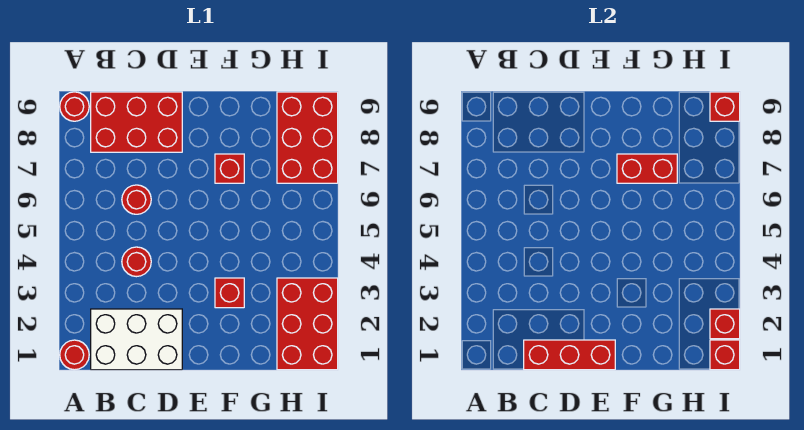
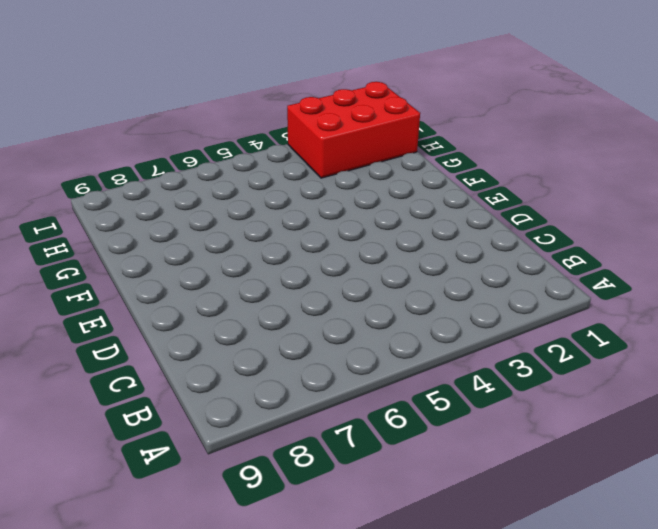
none -> red 1x1 round brick [60,340,89,370]
none -> red 1x1 round brick [60,92,89,121]
none -> white 2x3 brick [91,309,182,370]

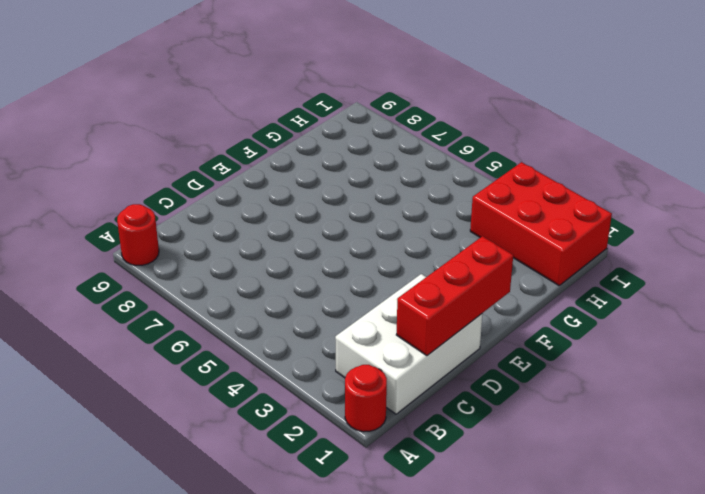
none -> red 2x3 brick [91,92,182,152]
none -> red 1x1 round brick [122,247,151,277]
none -> red 1x1 round brick [122,185,151,214]

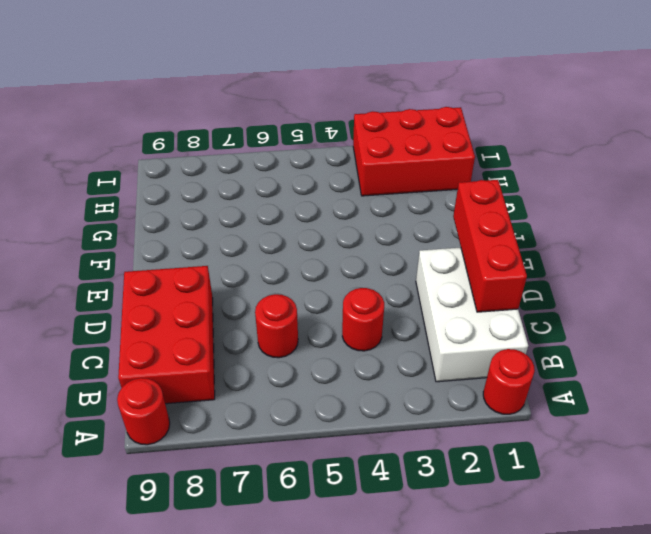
none -> red 1x1 brick [215,278,244,308]
none -> red 1x1 brick [215,154,244,183]
none -> red 2x3 brick [277,92,338,183]

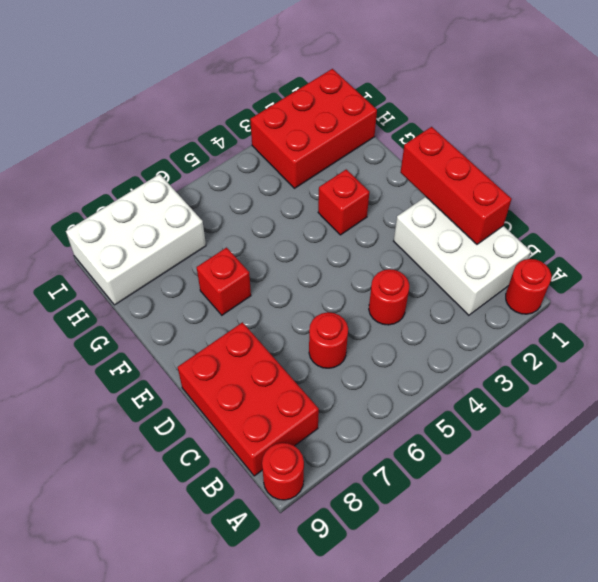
white 2x3 brick [66,174,206,305] -> red 2x3 brick [277,92,338,183]
none -> red 1x2 brick [617,154,677,183]
none -> red 1x1 brick [710,340,740,370]
none -> red 1x1 brick [710,309,740,339]

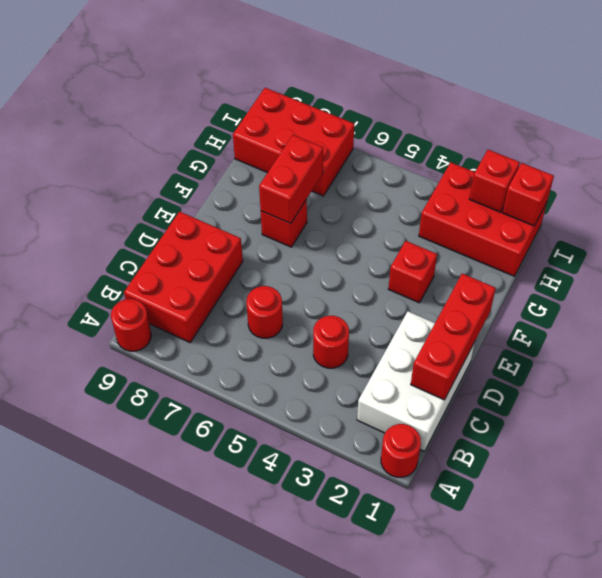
none -> red 1x1 brick [710,92,740,121]

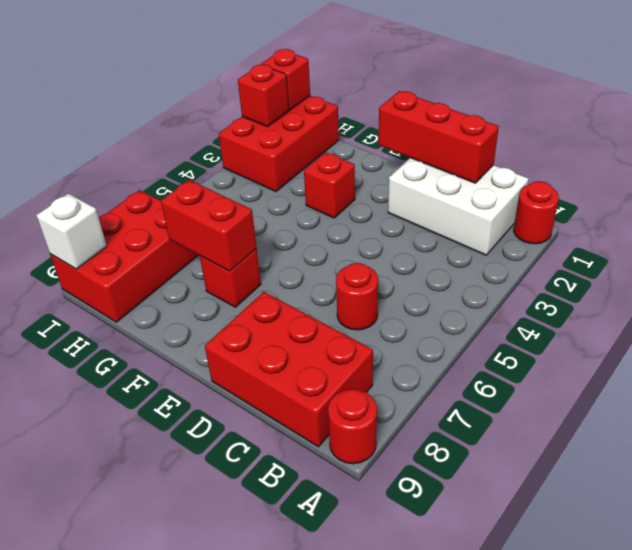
white 1x1 brick [36,194,107,269] -> red 1x1 brick [710,92,740,121]
none -> red 1x1 round brick [122,247,151,277]

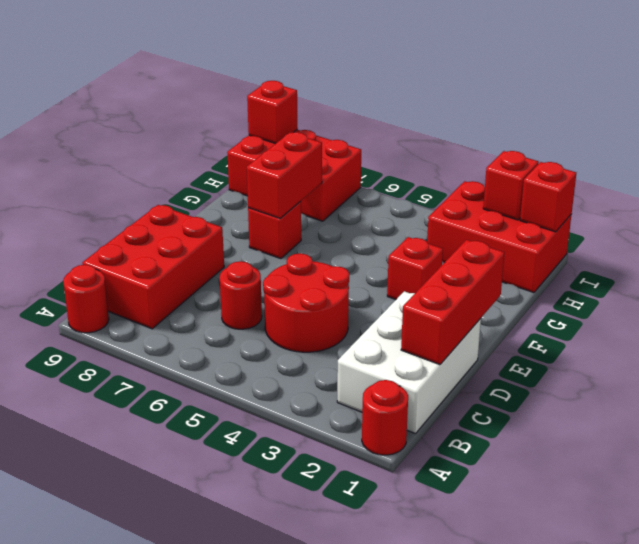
red 2x2 round brick [263,253,349,352] -> red 1x1 round brick [122,247,151,277]

